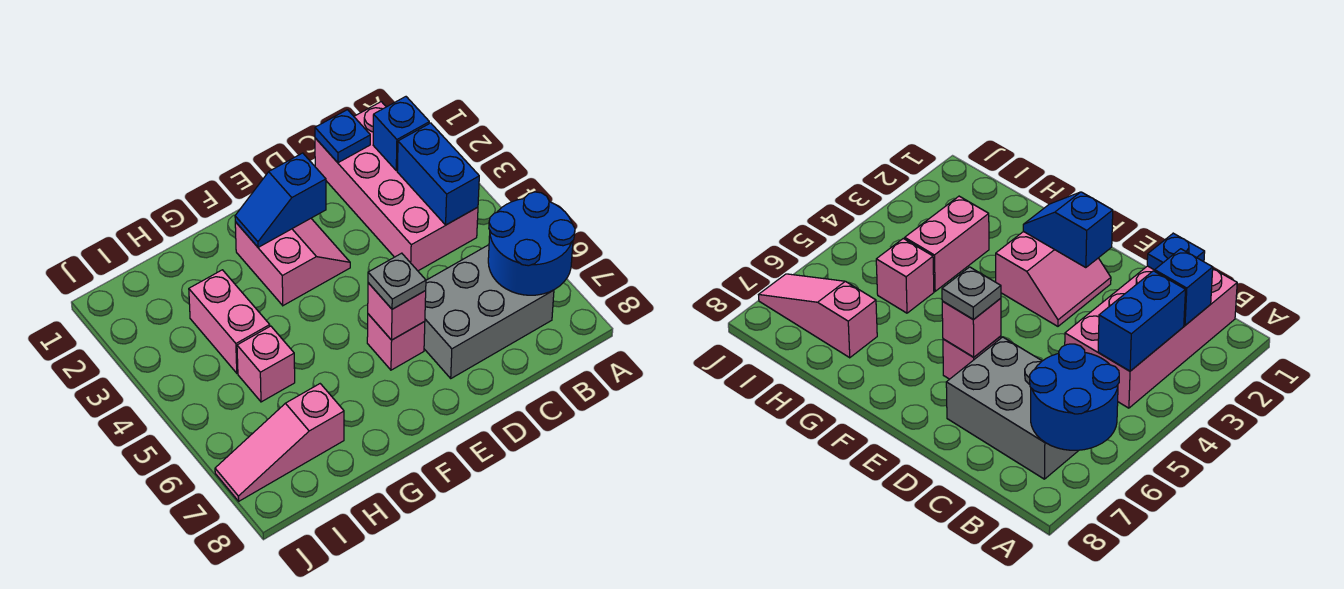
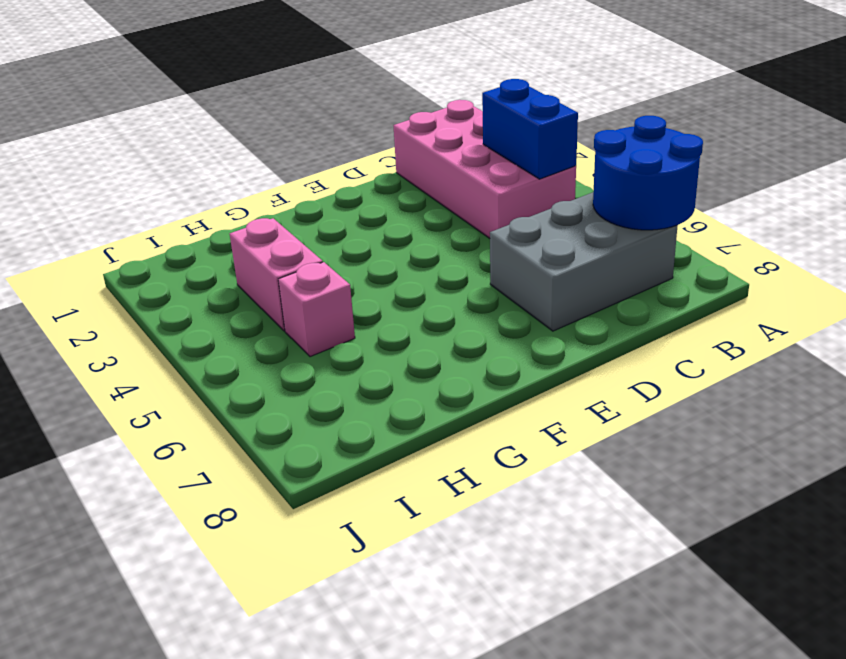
none -> pink 2x2 slope [235,219,350,306]
none -> pink 1x1 brick [367,314,425,370]
none -> pink 1x3 slope [215,384,344,501]

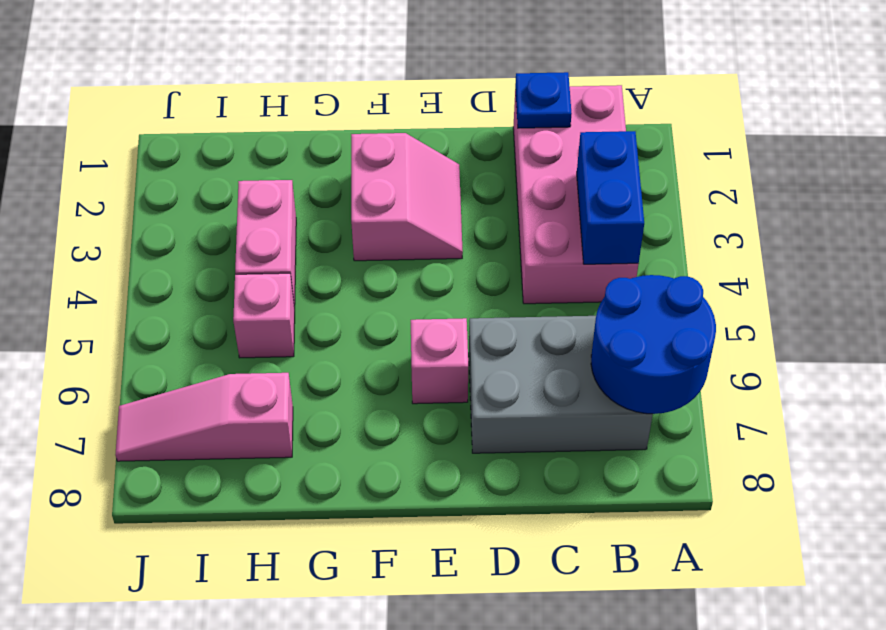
none -> blue 1x1 brick [373,97,429,171]
none -> blue 1x2 slope [235,153,326,247]
none -> pink 1x1 brick [368,283,426,340]

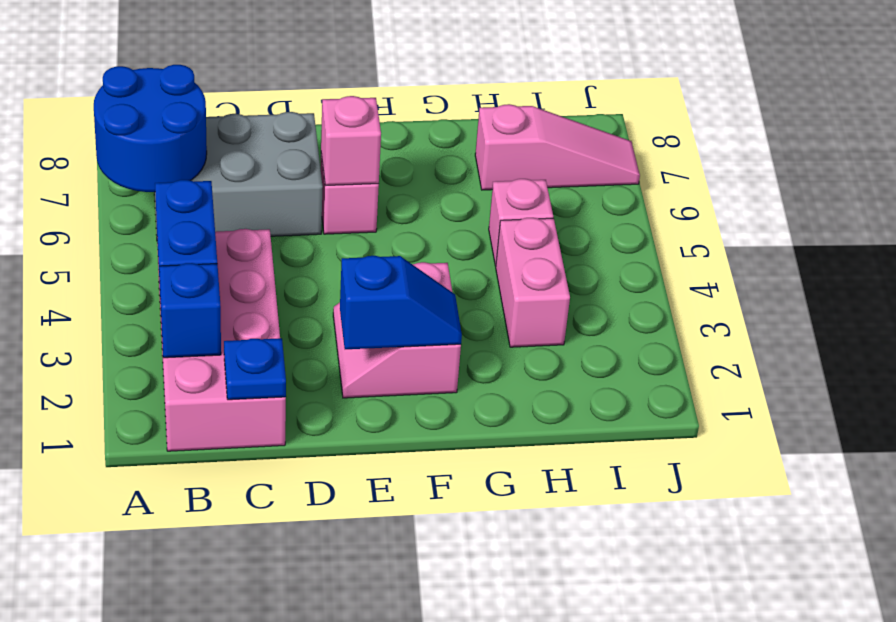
none -> grey 1x1 plate [368,253,426,309]

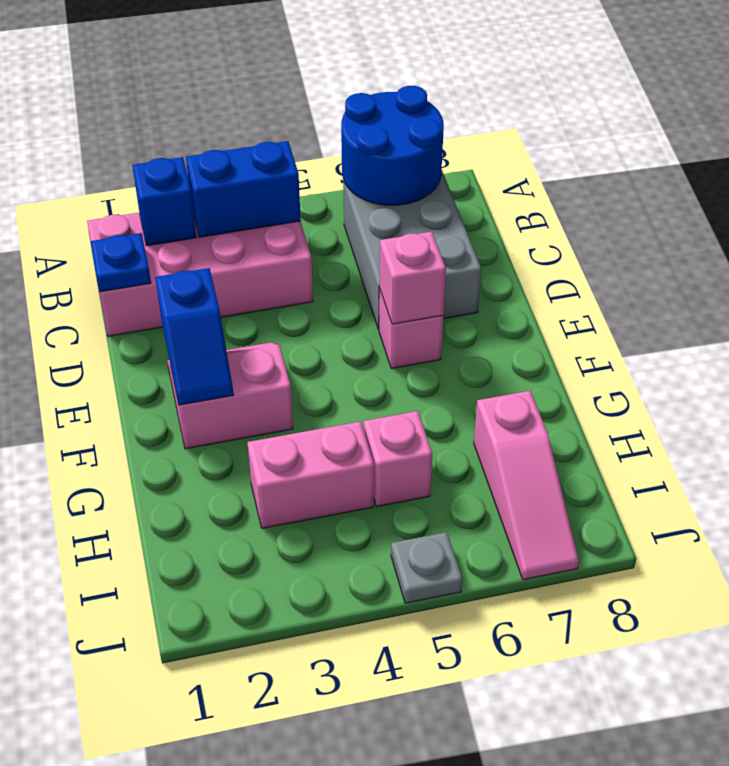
grey 1x1 plate [391,532,463,603] -> grey 1x1 plate moved to [368,253,426,309]

